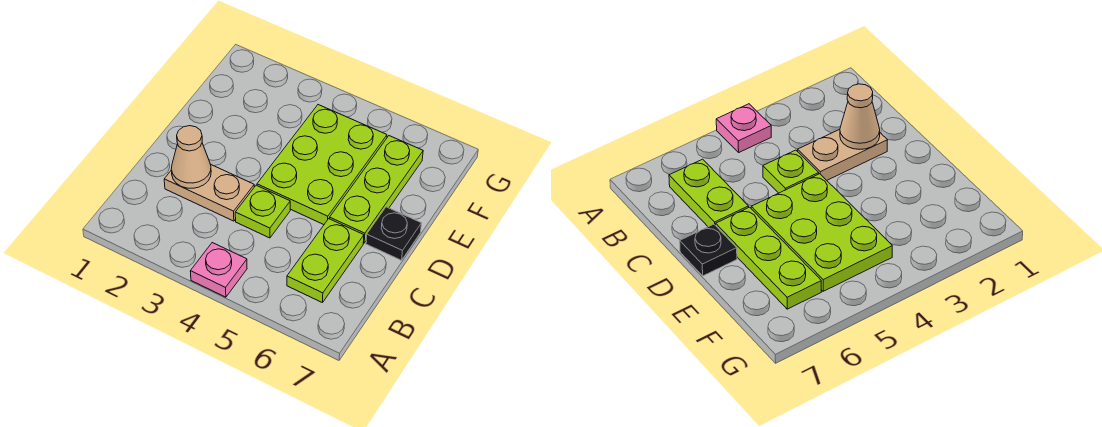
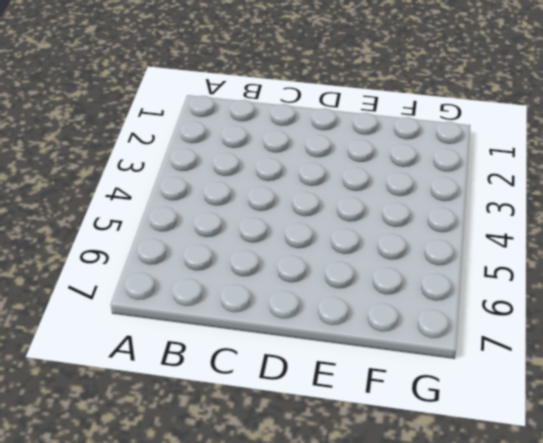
none -> pink 1x1 plate [190,243,247,297]
none -> lime 1x2 plate [287,219,364,303]

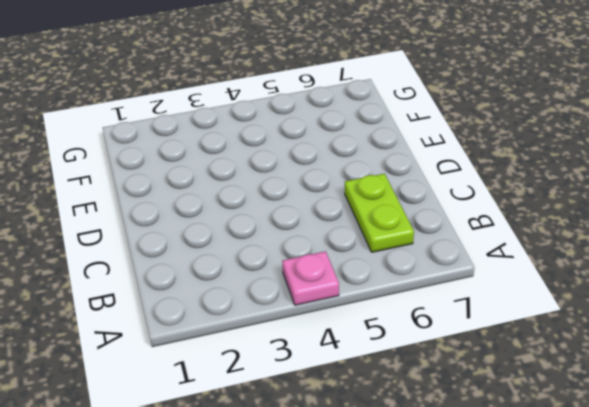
none -> tan 1x2 plate [164,165,254,221]
none -> lime 1x1 plate [235,185,290,238]

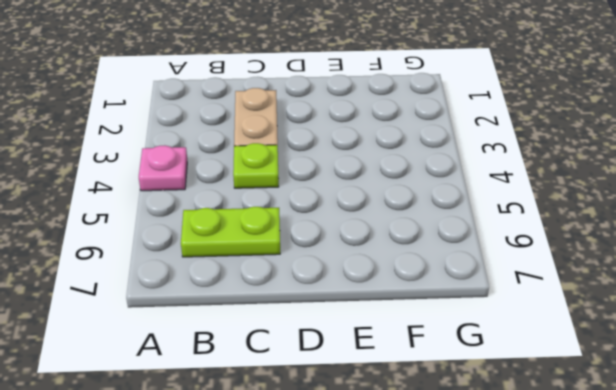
none -> lime 2x3 plate [257,105,387,225]
none -> lime 1x3 plate [330,136,423,243]

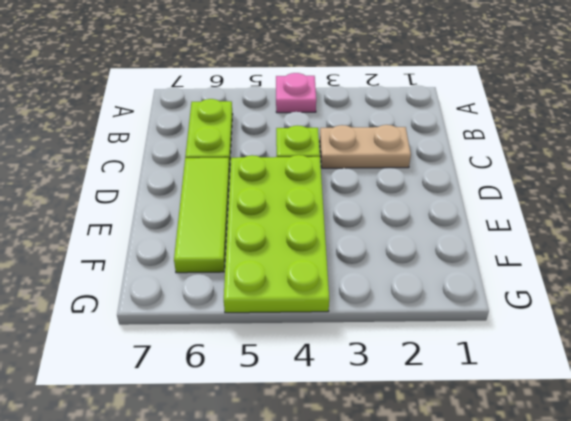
lime 2x4 plate [224,155,329,313] -> lime 2x3 plate [257,105,387,225]
lime 1x3 tile [174,158,230,273] -> lime 1x3 plate [330,136,423,243]
none -> black 1x1 plate [366,207,421,260]
none -> tan 1x1 cone [171,126,211,188]

